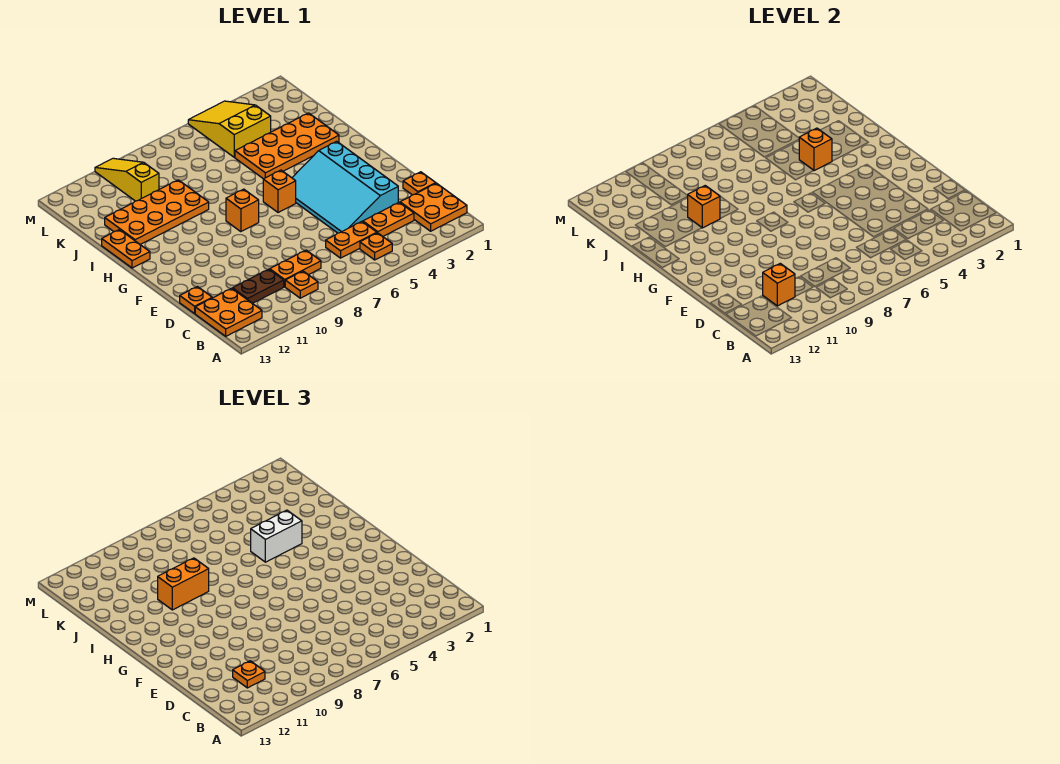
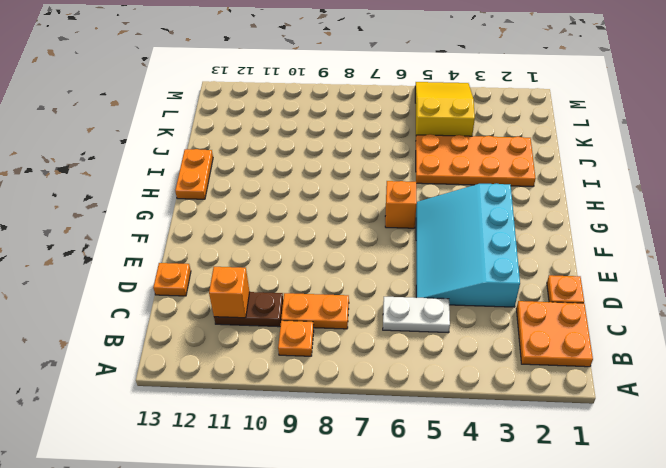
white 1x2 plate [383,297,450,333] -> orange 1x2 plate [326,222,377,258]
none -> orange 1x1 plate [360,233,392,260]
none -> orange 2x2 plate [195,288,262,336]
none -> orange 1x2 plate [363,202,414,236]

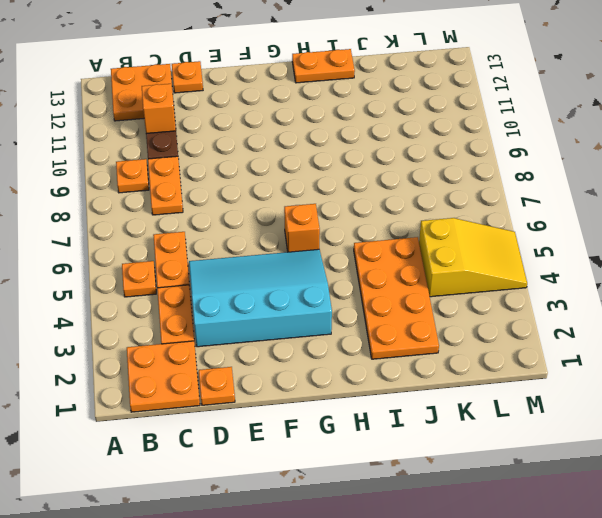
none -> orange 1x1 brick [226,189,259,232]
none -> orange 2x4 plate [105,180,209,245]
none -> yellow 1x3 slope [95,158,159,201]

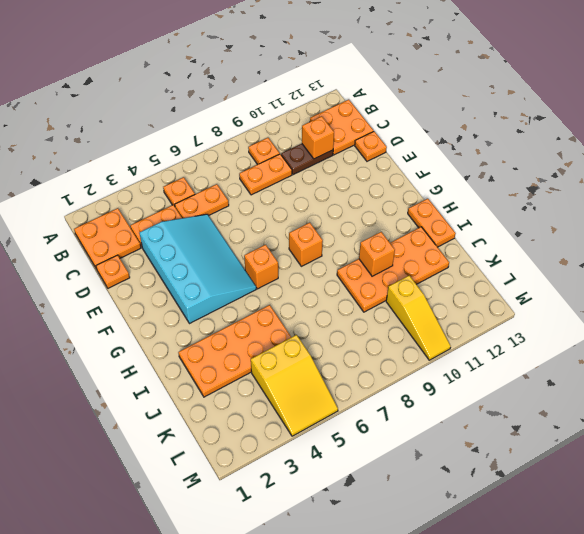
none -> orange 1x1 brick [799,128,832,171]
none -> orange 1x1 plate [233,661,265,688]
none -> white 1x2 brick [251,510,302,562]

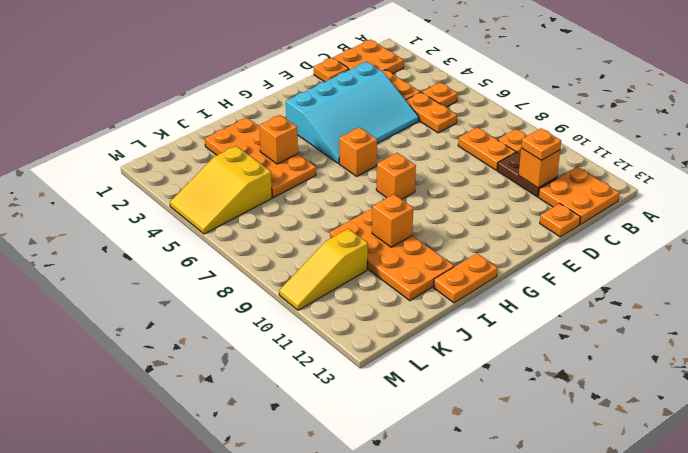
none -> white 1x2 brick [251,510,302,562]
none -> orange 1x2 brick [158,558,209,610]

